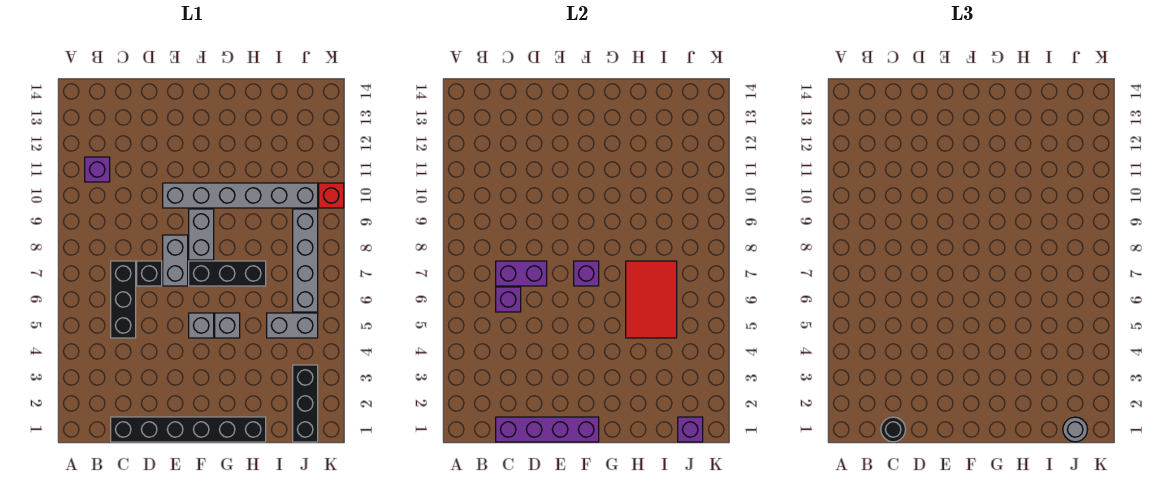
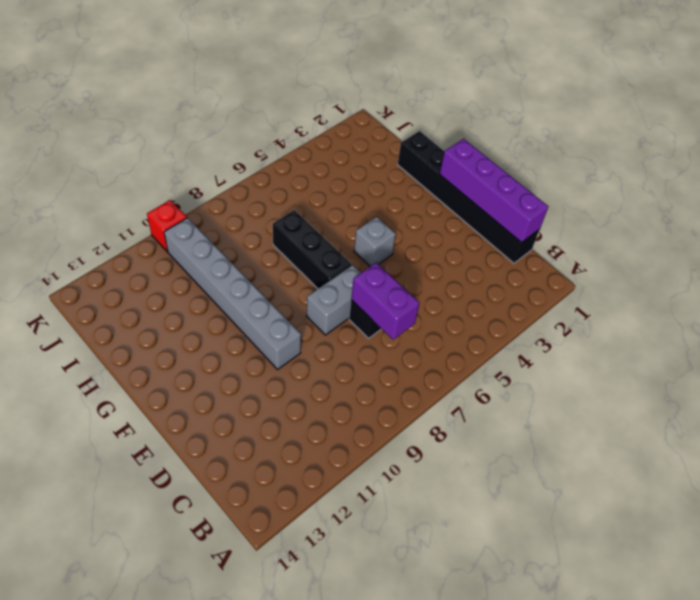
none -> purple 1x1 brick [85,157,110,182]
none -> black 1x3 brick [111,261,136,338]
none -> grey 1x2 brick [189,209,214,260]

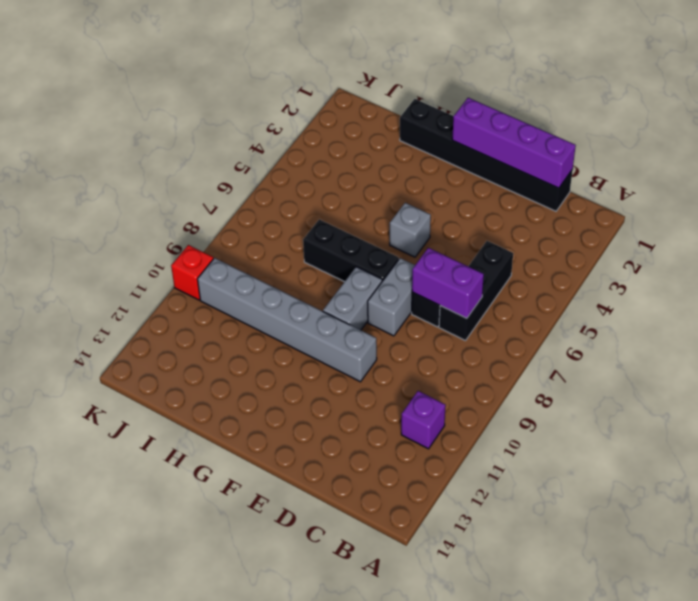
none -> grey 1x1 brick [215,313,240,338]
none -> grey 1x2 brick [267,313,318,338]
none -> black 1x3 brick [293,365,318,442]

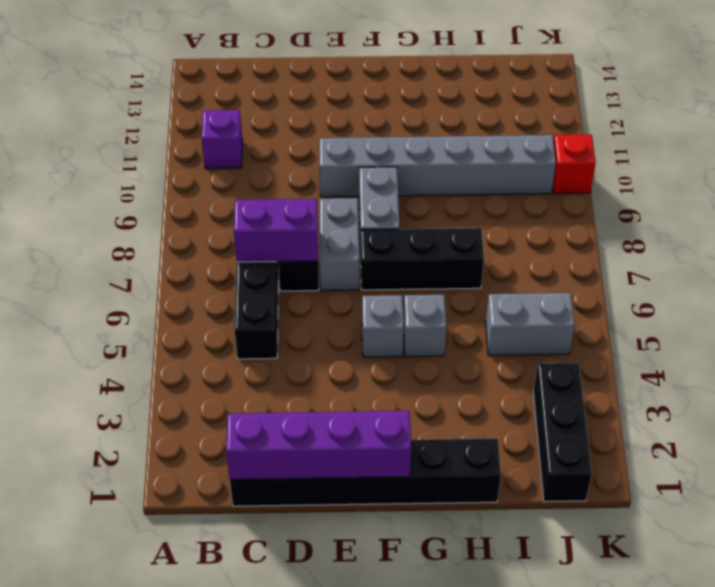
none -> grey 1x4 brick [293,209,318,312]
none -> purple 1x1 brick [496,287,521,312]
none -> purple 1x1 brick [574,261,599,286]

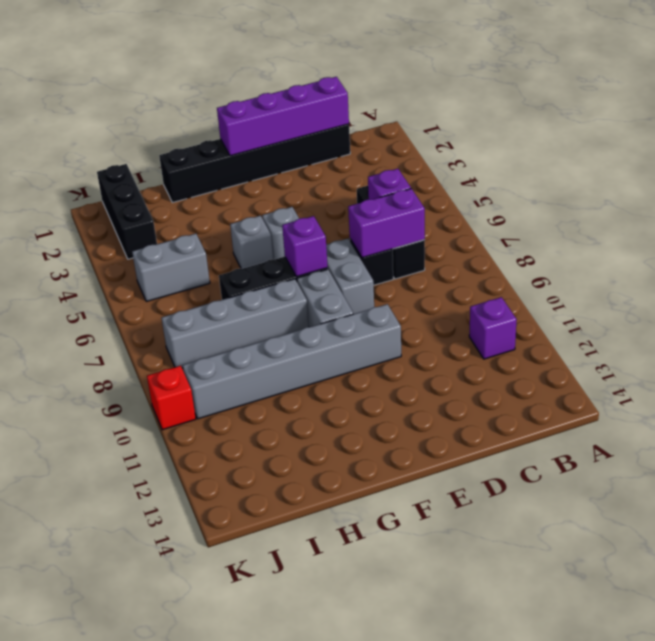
grey 1x4 brick [162,279,309,368] -> grey 1x4 brick turned to [293,209,318,312]
none -> red 2x3 tile [626,261,677,338]
none -> purple 1x1 brick [678,417,703,442]
none -> black 1x1 round brick [881,417,906,442]

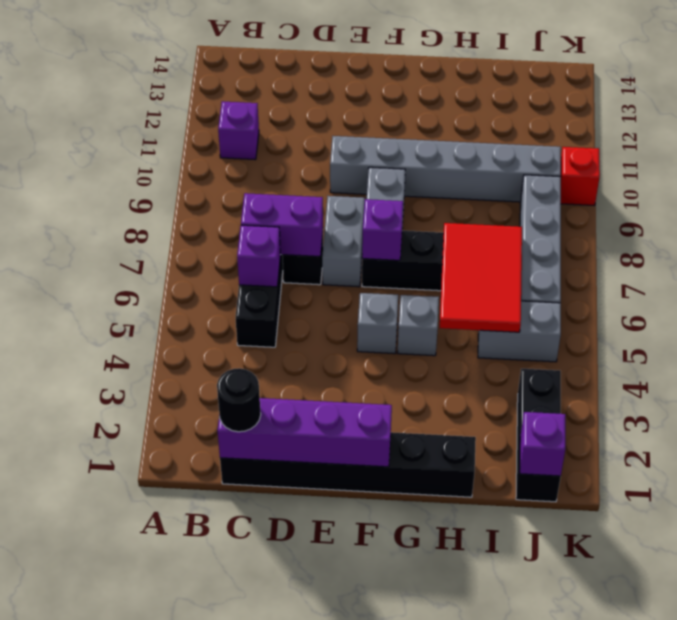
none -> grey 1x1 round brick [1063,417,1088,442]

